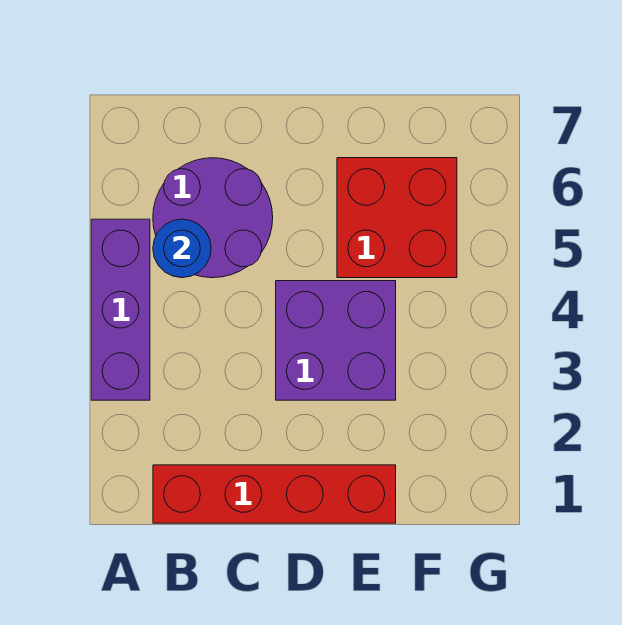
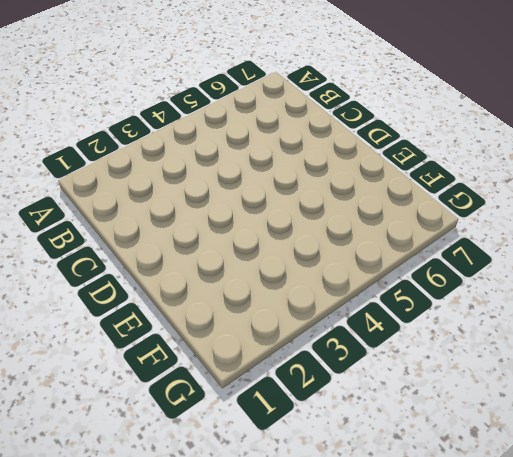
none -> purple 1x3 brick [91,219,150,400]
none -> red 1x4 brick [153,465,396,523]

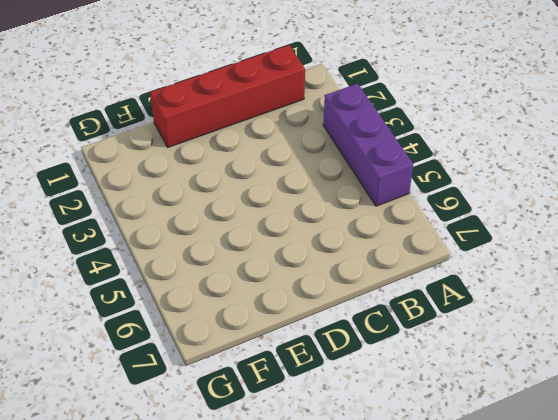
none -> purple 2x2 round brick [153,158,273,278]
none -> purple 2x2 brick [276,281,396,400]

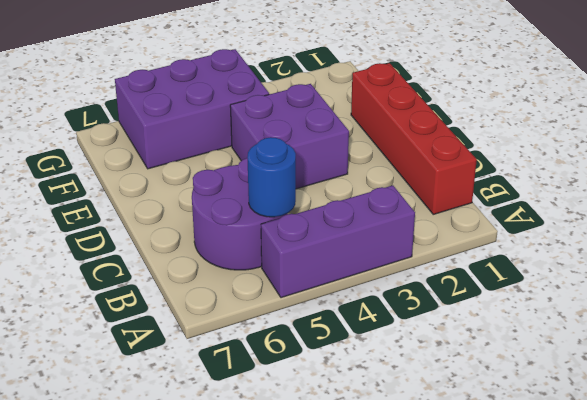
purple 2x3 brick [115,49,269,169] -> red 2x2 brick [337,158,457,278]

